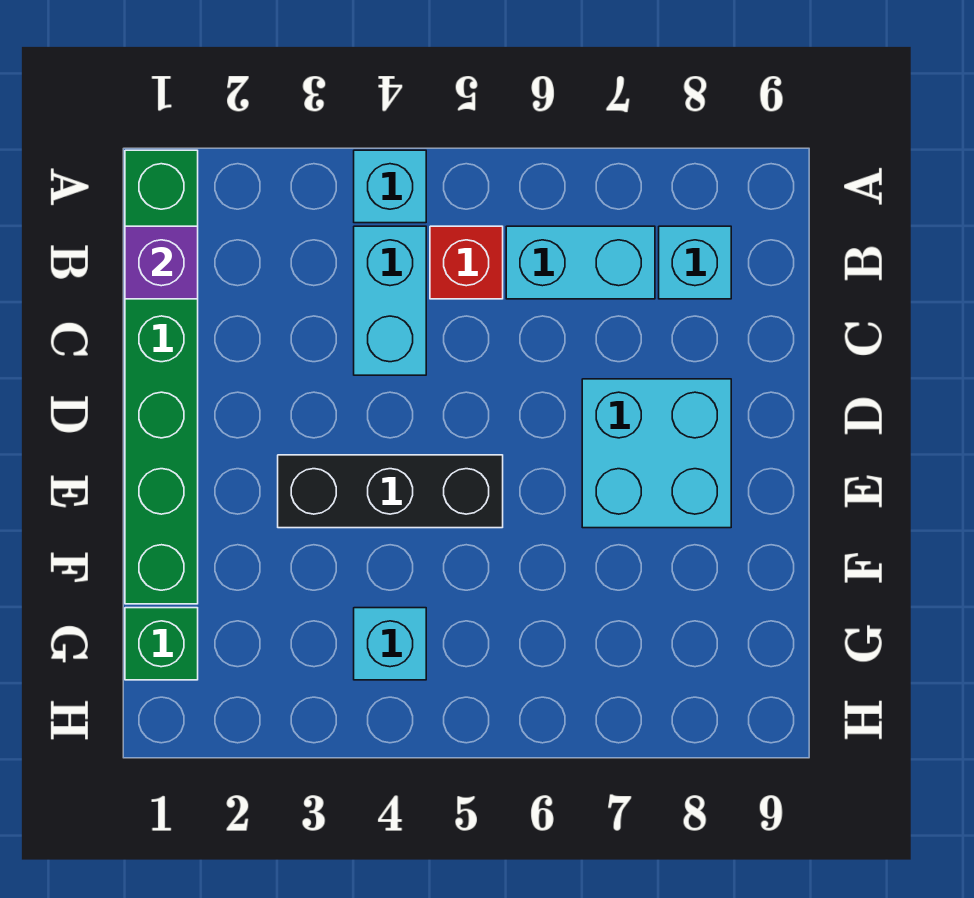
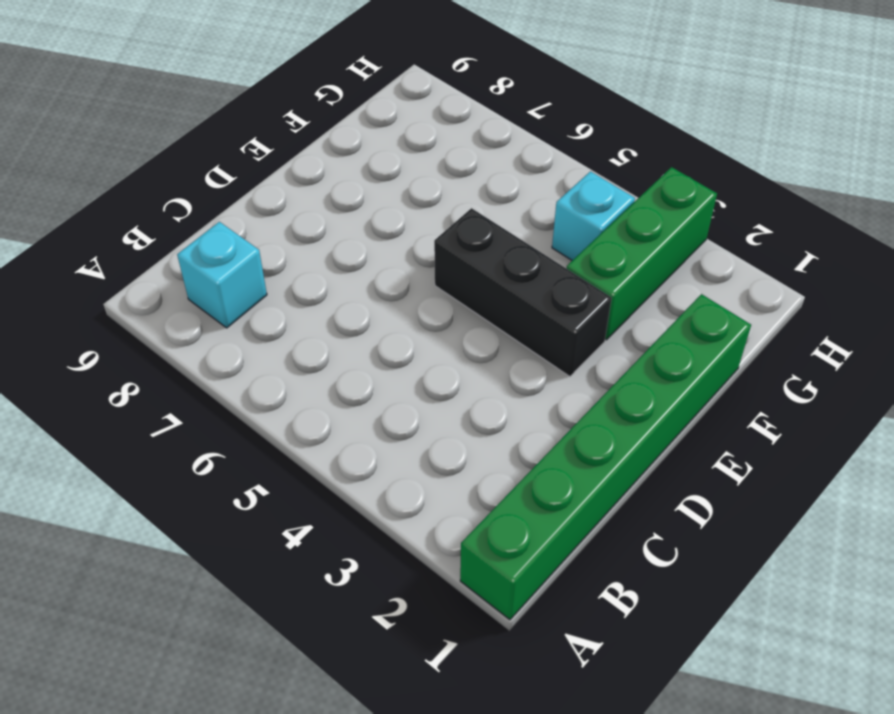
green 1x3 brick [566,167,717,340] -> none
none -> cyan 1x1 brick [354,150,426,223]
none -> cyan 1x2 brick [354,226,426,375]

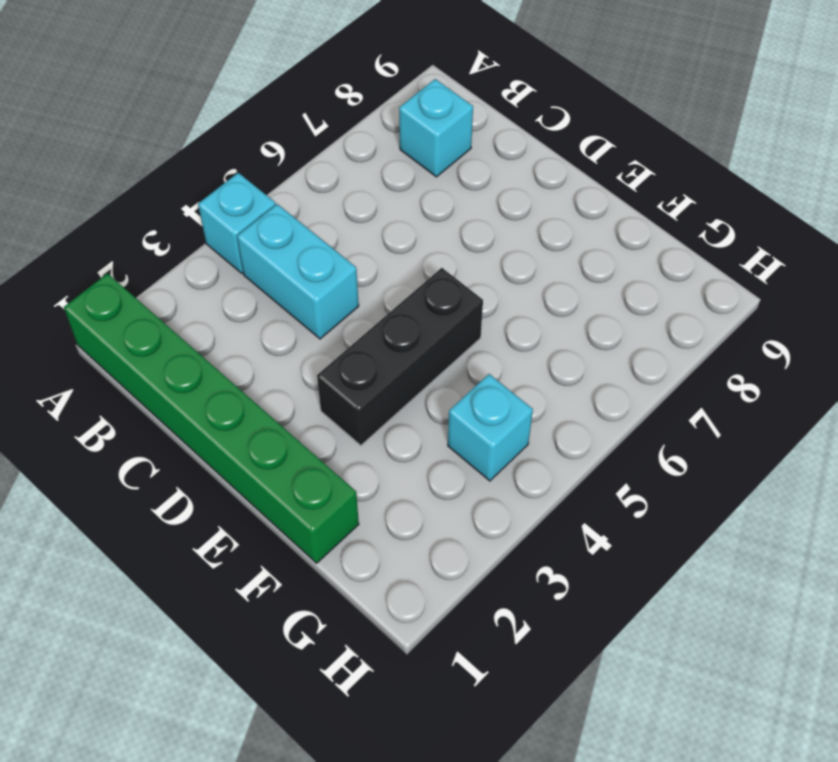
none -> red 1x1 brick [430,226,503,299]
none -> cyan 1x2 brick [506,226,655,299]

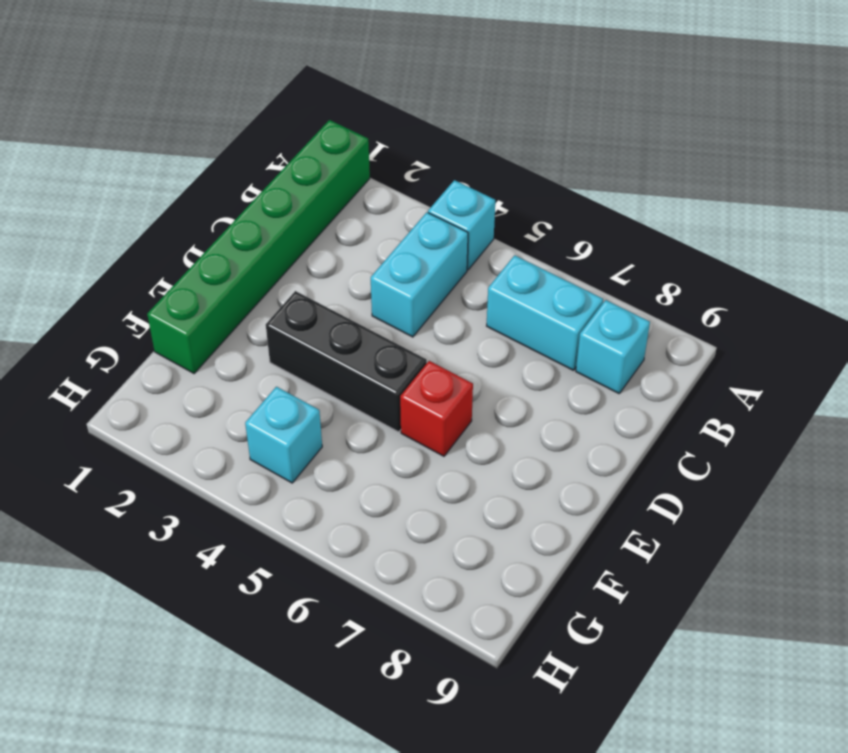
red 1x1 brick [400,361,473,456] -> red 1x1 brick moved to [430,226,503,299]
none -> cyan 2x2 brick [582,379,731,528]
none -> green 1x1 brick [125,608,198,680]

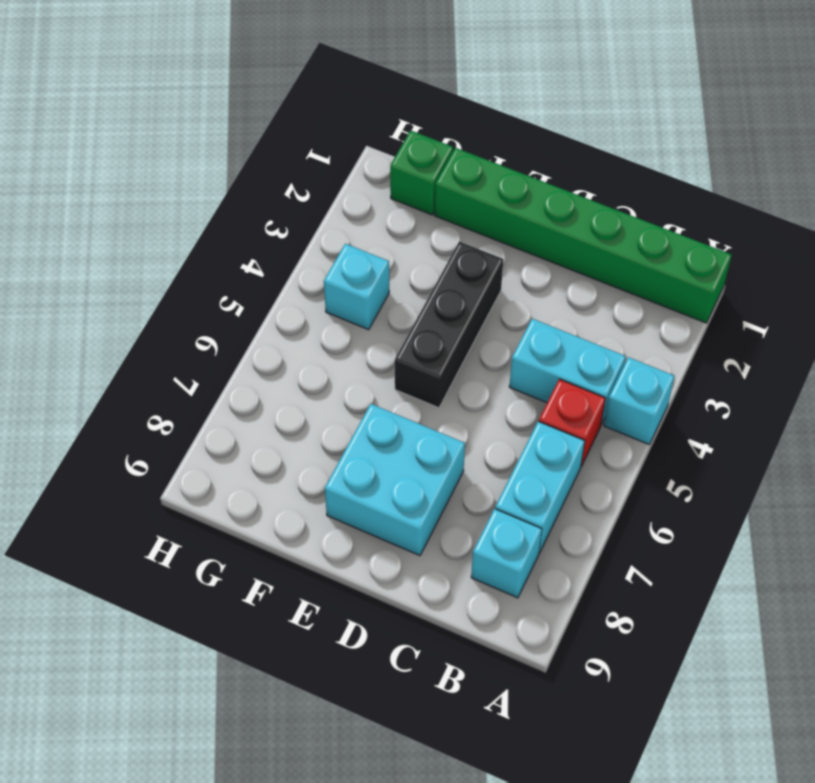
none -> purple 1x1 brick [125,226,198,299]

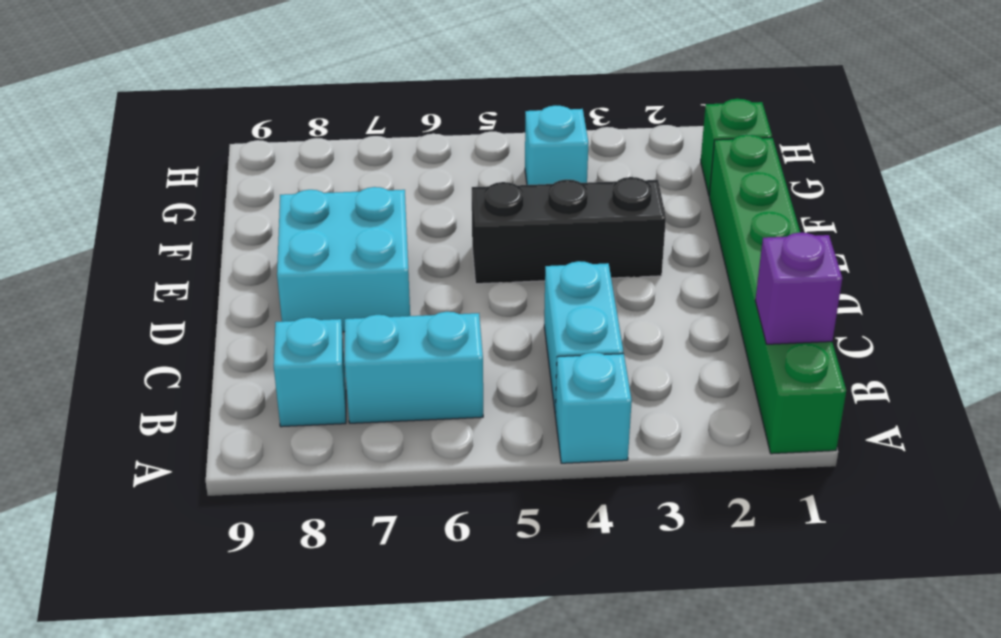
none -> red 1x1 brick [430,226,503,299]

